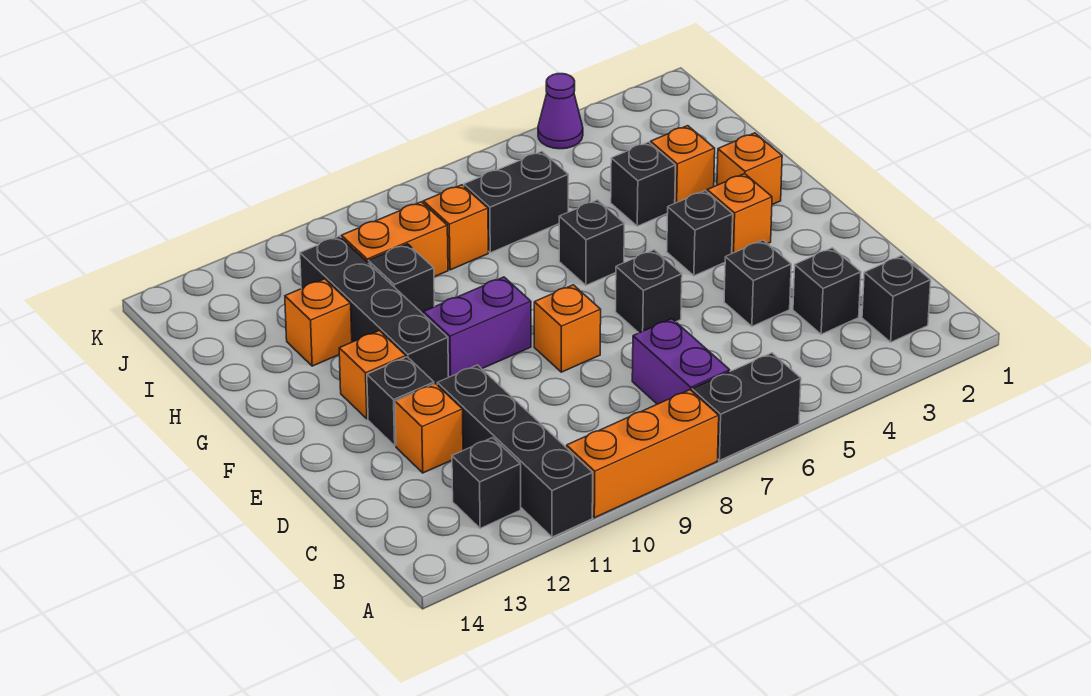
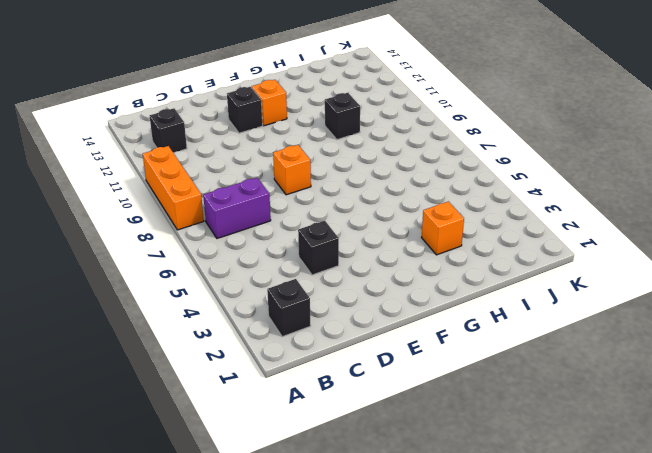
none -> black 1x2 brick [692,353,801,461]
none -> black 1x4 brick [437,365,593,537]
none -> black 1x1 brick [793,248,861,334]

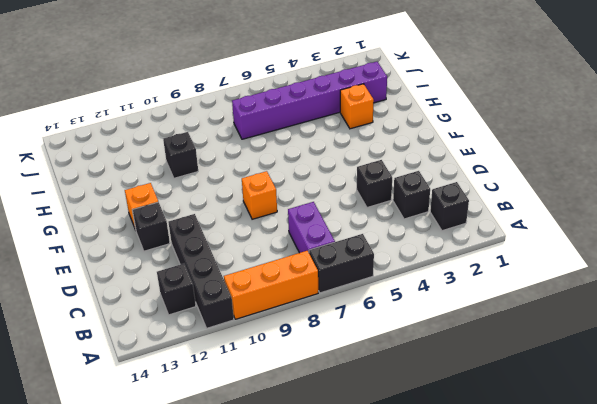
purple 1x6 brick [232,62,387,139] -> black 1x2 brick [464,151,568,253]
none -> orange 1x1 brick [395,383,463,473]
none -> black 1x1 brick [615,250,682,333]
none -> orange 1x1 brick [707,174,772,253]

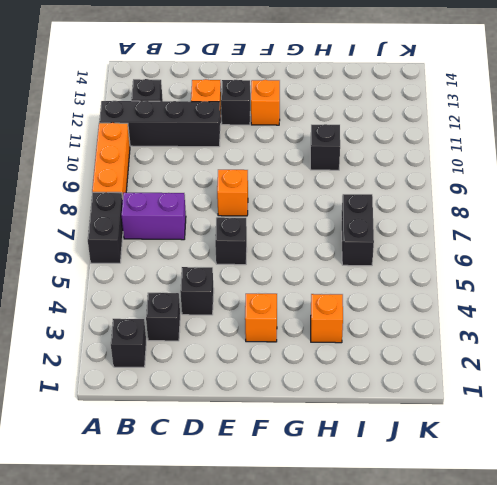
none -> black 1x1 brick [667,191,733,276]
none -> purple 1x2 brick [423,277,531,377]
none -> black 1x4 brick [300,236,449,384]

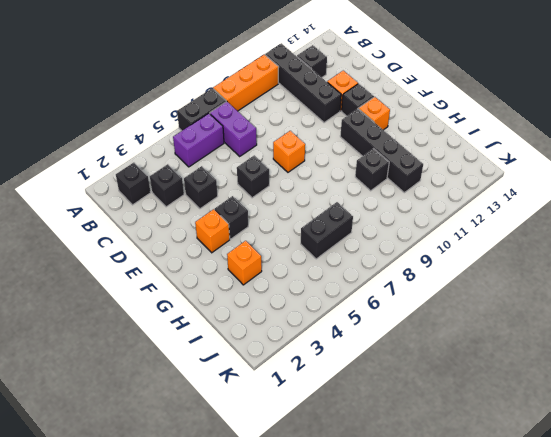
purple 1x2 brick [173,113,224,167] -> purple 1x2 brick moved to [423,277,531,377]
none -> orange 1x1 brick [717,133,782,205]
none -> black 1x1 brick [559,200,624,285]
none -> black 1x1 brick [611,142,675,226]

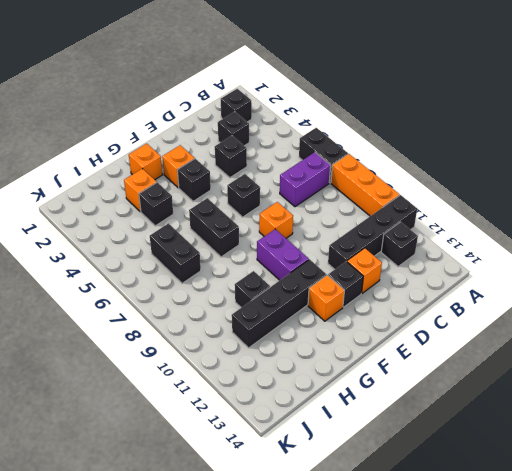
black 1x2 brick [189,198,239,257] -> black 1x1 brick [559,200,624,285]
none -> orange 1x1 brick [285,279,352,366]
none -> orange 1x1 brick [423,185,488,270]
none -> orange 1x2 brick [341,202,448,277]

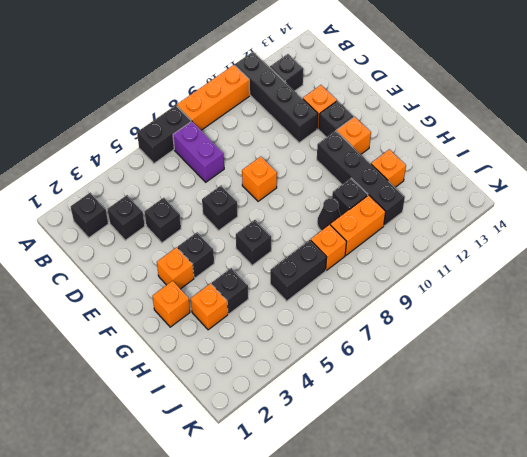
black 1x1 cone [317,198,341,231] -> none
none -> purple 1x2 brick [423,277,531,377]
none -> purple 1x1 cone [538,74,583,149]

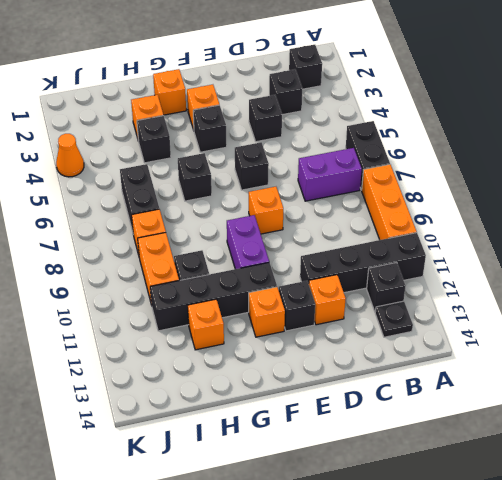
black 1x1 plate [375,301,413,337] -> none
orange 1x1 cone [56,134,84,177] -> purple 1x1 cone [538,74,583,149]

